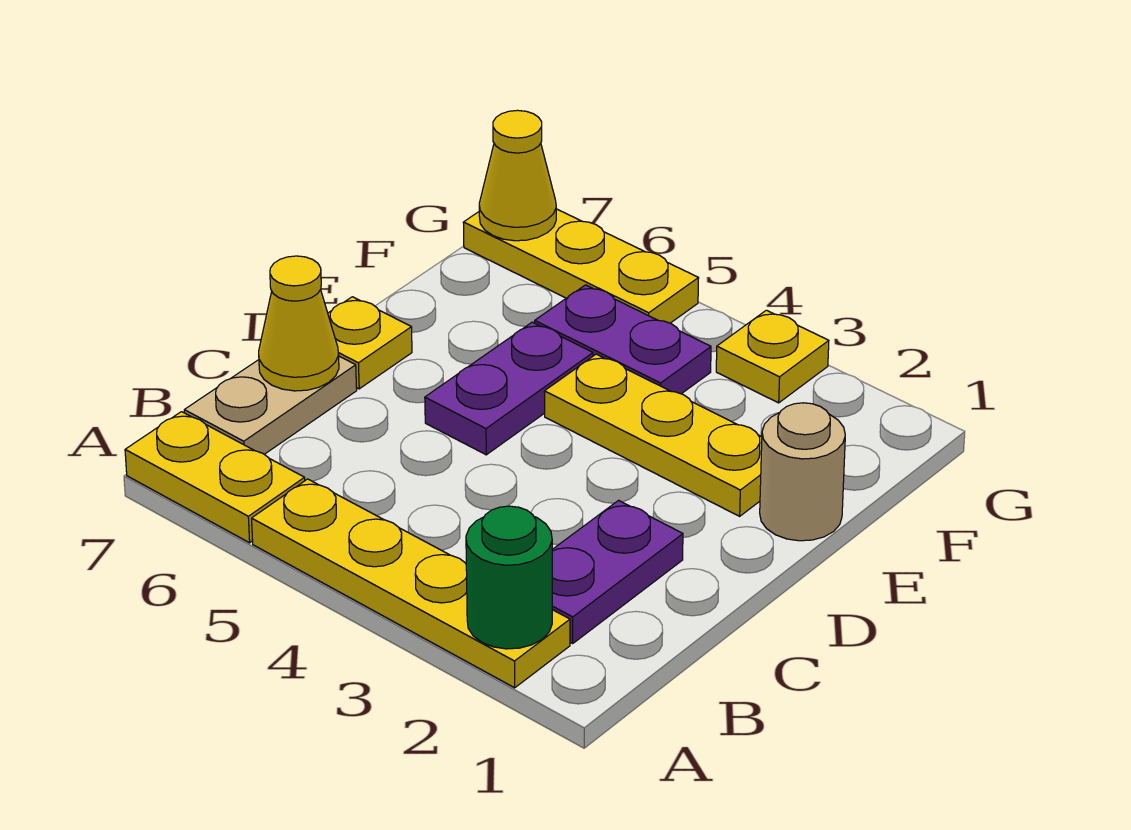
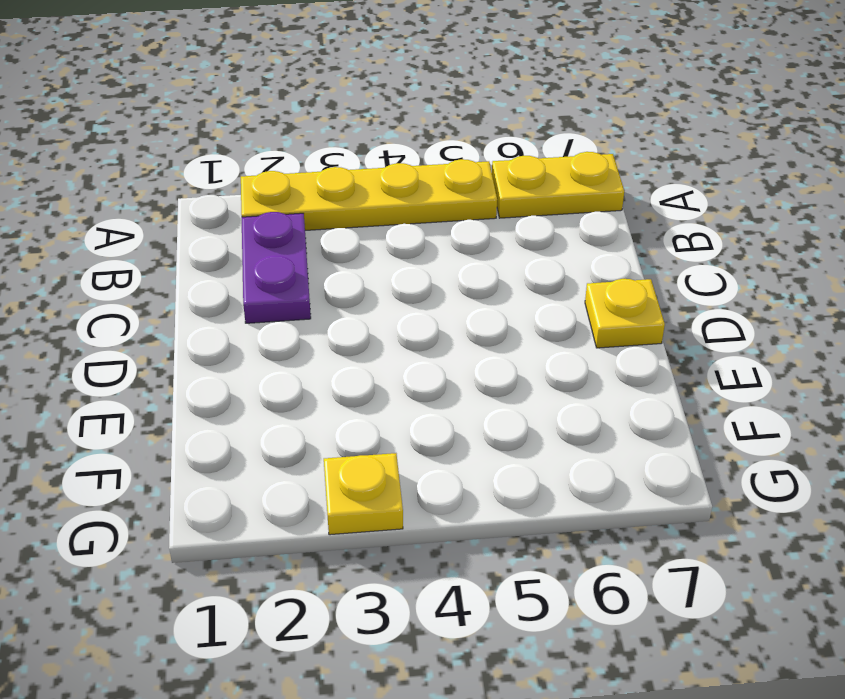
none -> tan 1x2 plate [184,356,357,454]
none -> purple 1x2 plate [425,322,593,455]
none -> tan 1x1 round brick [760,403,845,541]

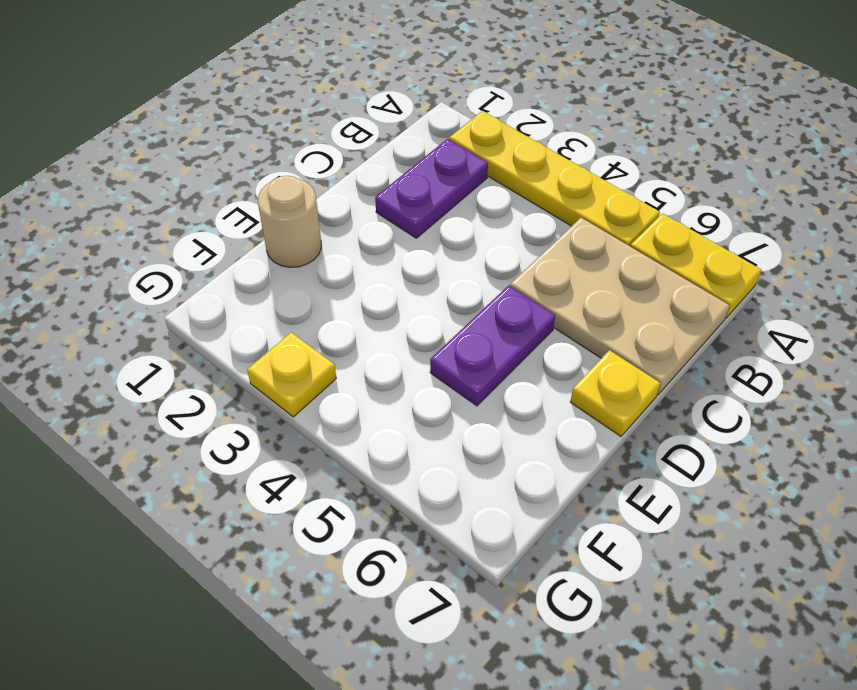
tan 2x3 plate [510,218,730,395] -> tan 1x2 plate [184,356,357,454]
none -> yellow 1x3 plate [544,354,762,516]
none -> purple 1x2 plate [535,285,711,394]
none -> yellow 1x3 plate [463,209,699,323]

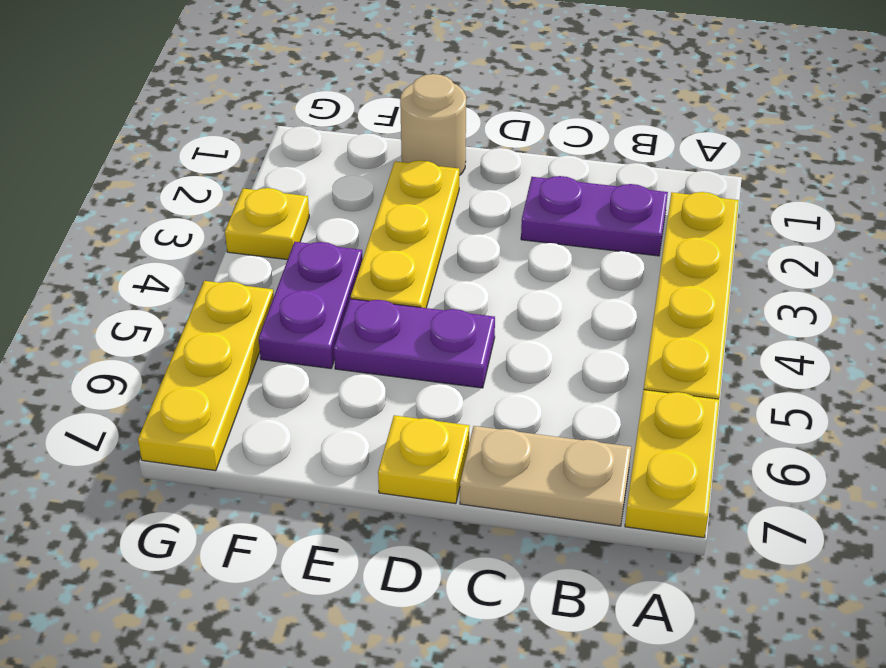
none -> green 1x1 round brick [466,506,552,649]
none -> yellow 1x1 cone [259,256,339,391]
none -> yellow 1x1 cone [479,110,556,241]

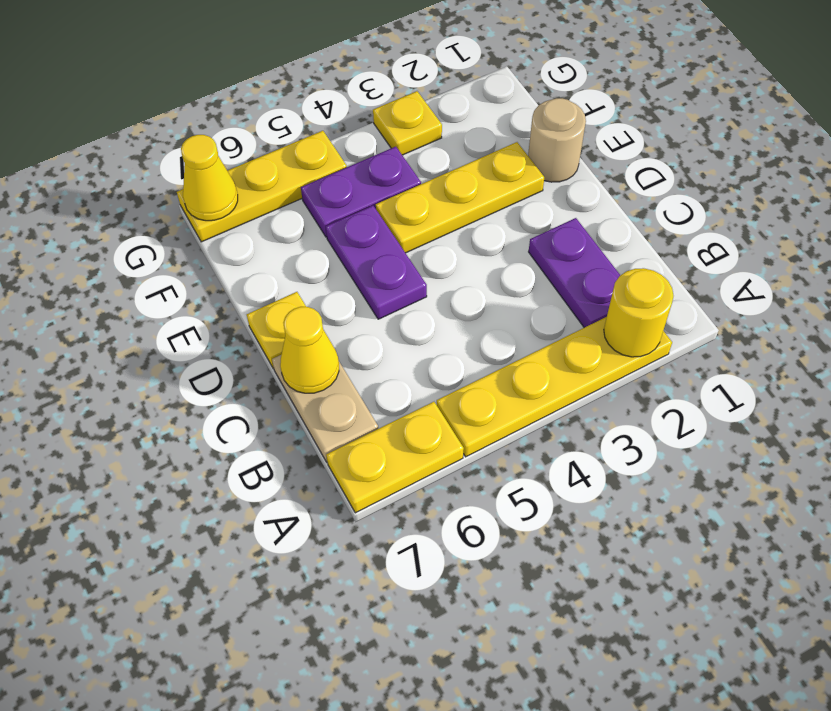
yellow 1x1 round brick [604,268,673,357] -> green 1x1 round brick [466,506,552,649]

